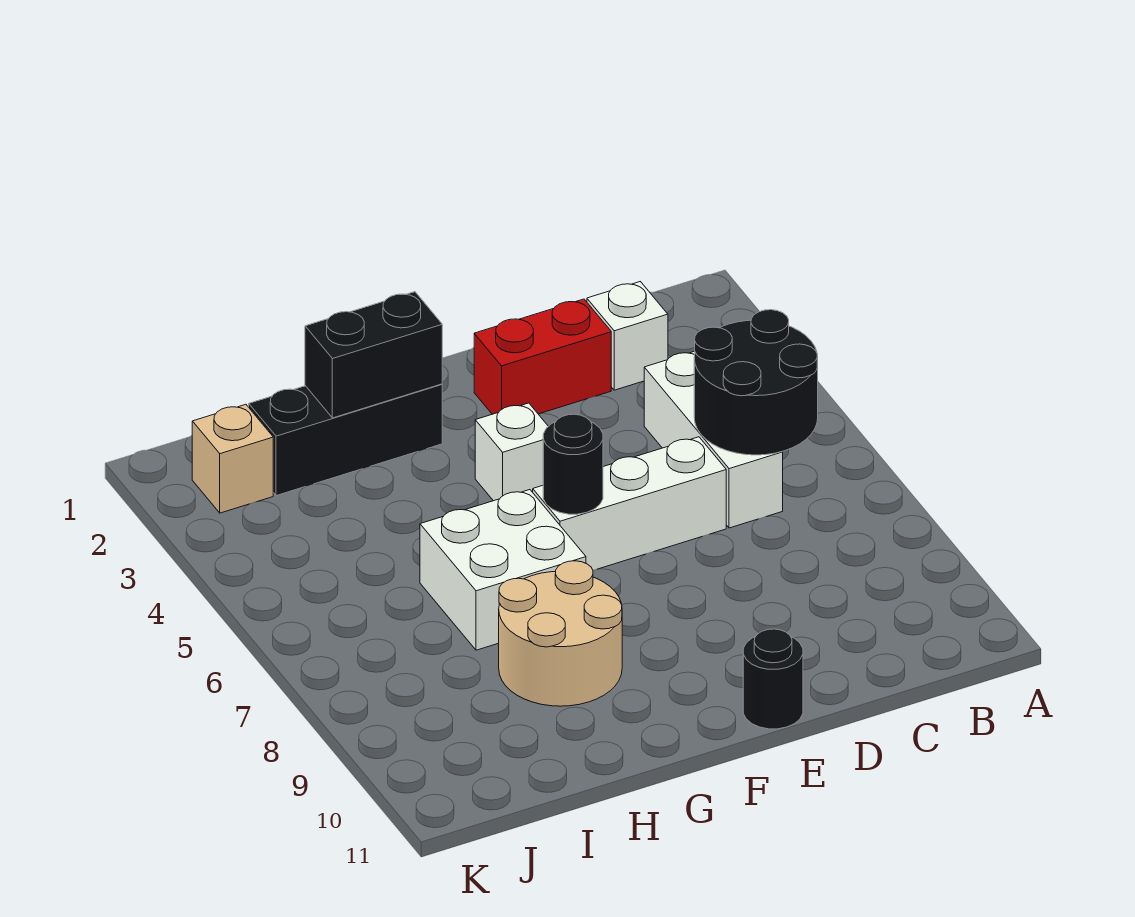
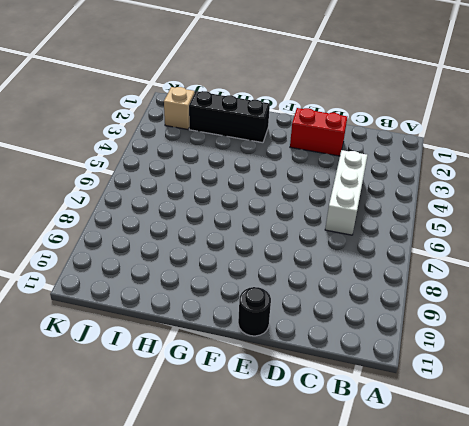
none -> white 1x1 brick [587,282,668,390]
none -> white 1x3 brick [533,437,726,570]
none -> white 1x1 brick [475,403,548,501]

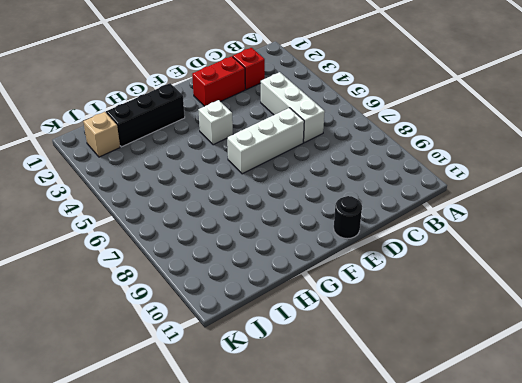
red 1x1 brick [233,48,265,90] -> white 1x1 brick [587,282,668,390]
none -> white 2x2 brick [420,490,586,650]
none -> tan 2x2 round brick [499,561,622,706]
none -> black 2x2 round brick [694,310,818,455]

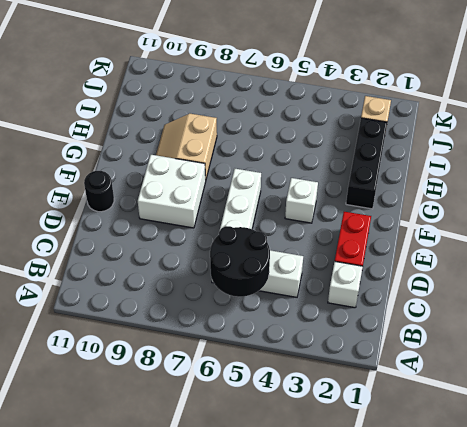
white 2x2 brick [138,155,206,228] -> white 2x2 brick moved to [420,490,586,650]
tan 2x2 slope [156,114,217,179] -> tan 2x2 round brick [499,561,622,706]
none -> black 1x1 round brick [543,414,603,514]
none -> black 1x2 brick [305,292,442,418]

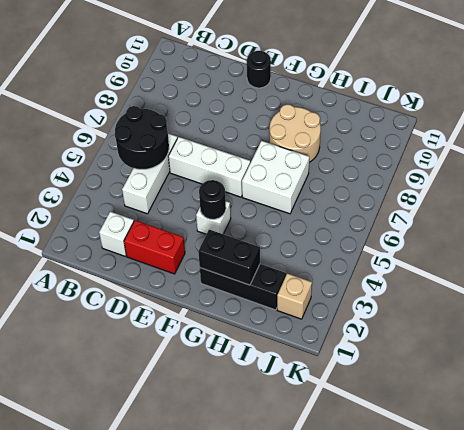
black 1x1 round brick [199,180,226,219] -> black 1x1 round brick moved to [543,414,603,514]

